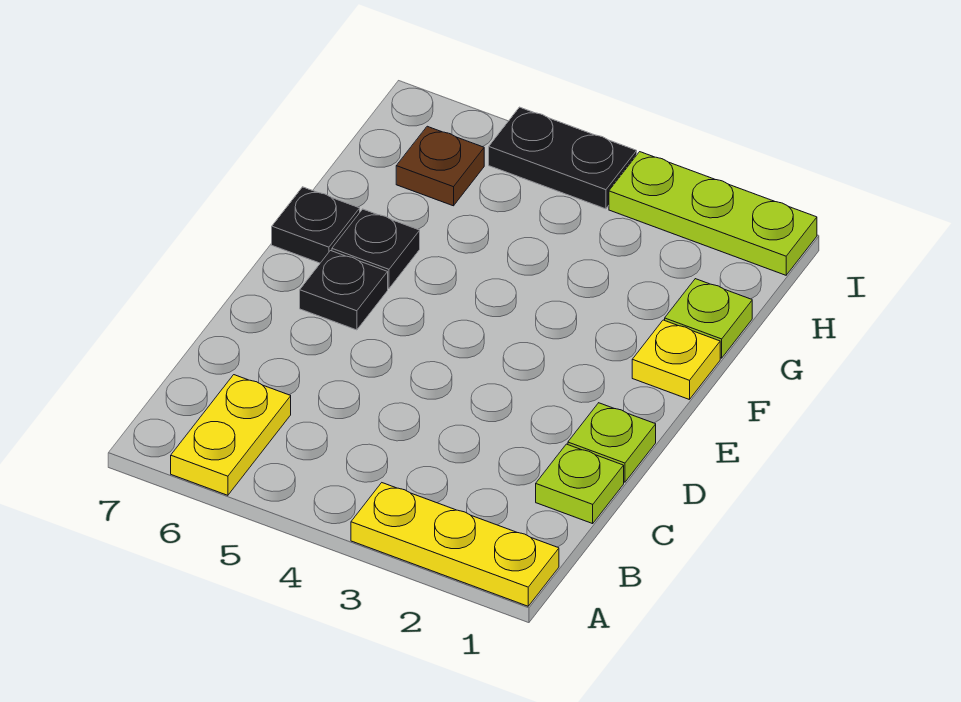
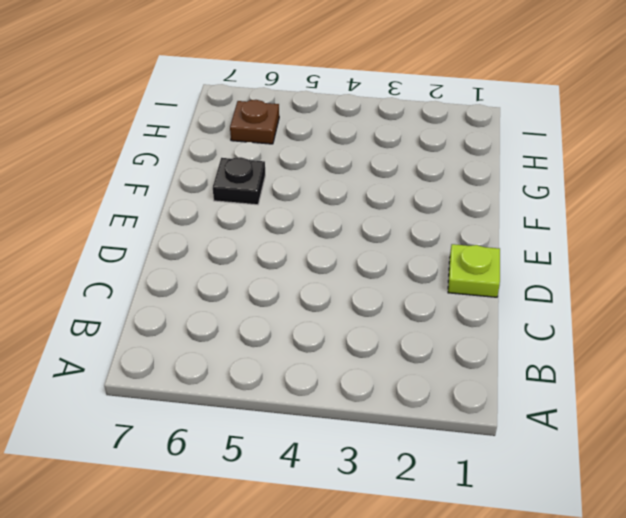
none -> yellow 1x3 plate [351,483,559,606]
none -> yellow 1x2 plate [171,375,291,495]
none -> lime 1x1 plate [536,444,624,524]

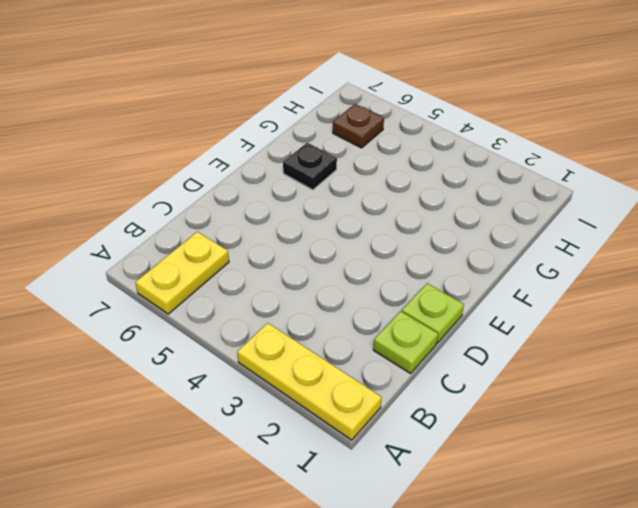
none -> black 1x1 plate [300,251,388,330]
none -> yellow 1x1 plate [632,320,720,400]
none -> black 1x1 plate [272,187,360,263]

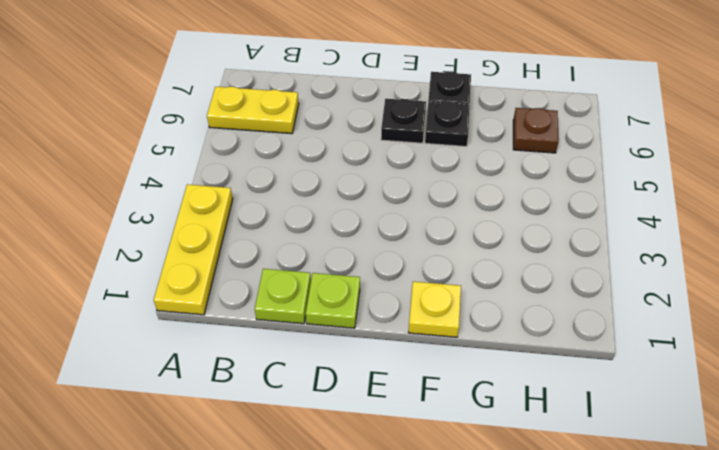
none -> lime 1x1 plate [665,279,752,358]
none -> lime 1x3 plate [609,152,817,275]
none -> black 1x2 plate [489,107,637,209]

